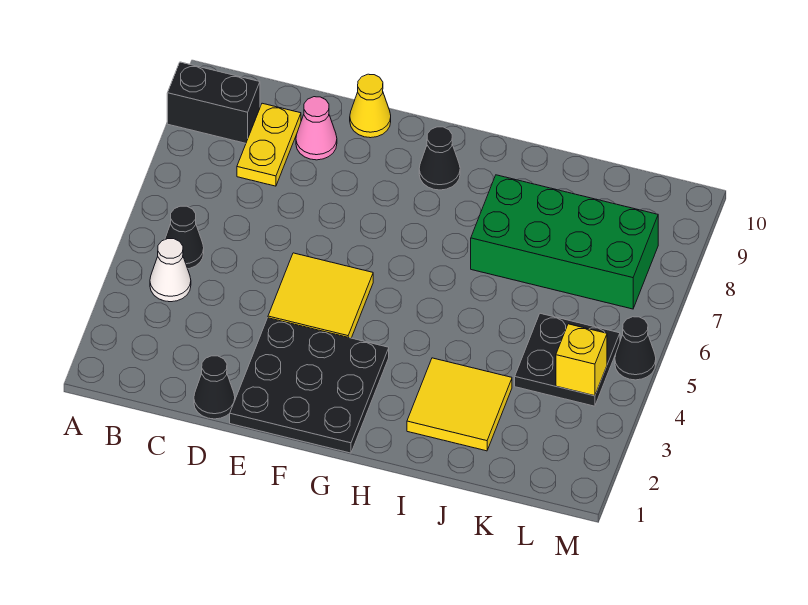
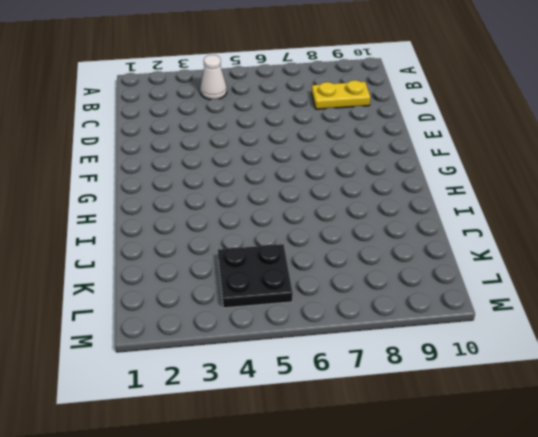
none -> black 1x2 brick [167,62,260,143]
none -> black 1x1 cone [165,206,204,269]
none -> black 1x1 cone [194,356,235,419]

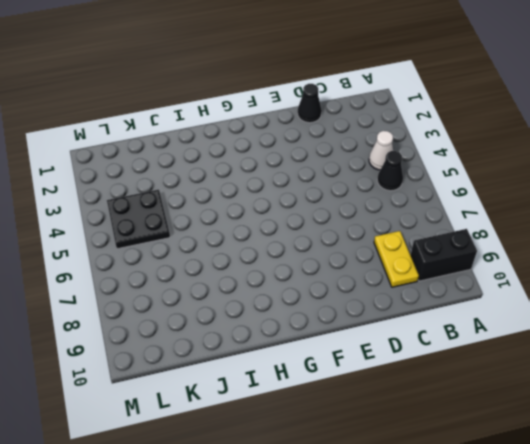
none -> pink 1x1 cone [296,97,337,160]
none -> black 3x3 plate [230,318,389,453]
none -> yellow 2x2 tile [268,253,373,338]

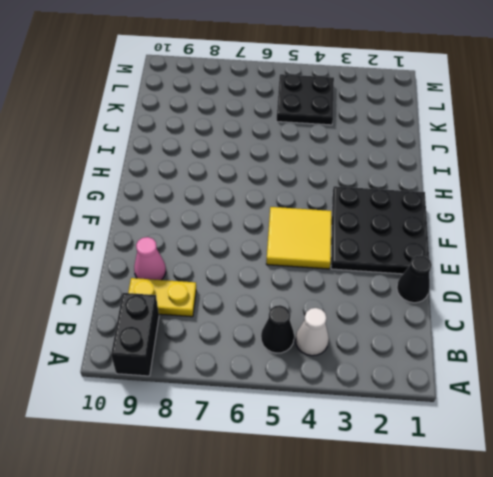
none -> yellow 1x1 cone [350,74,391,138]
none -> black 1x1 cone [419,127,460,190]
none -> yellow 2x2 tile [407,358,512,451]

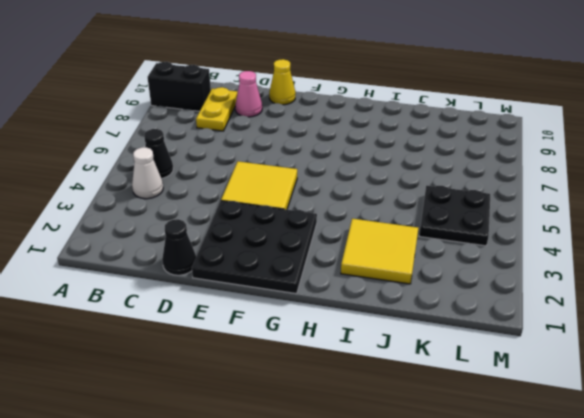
none -> black 1x1 cone [419,127,460,190]
none -> green 2x4 brick [471,175,658,309]
none -> black 1x1 cone [615,317,656,380]

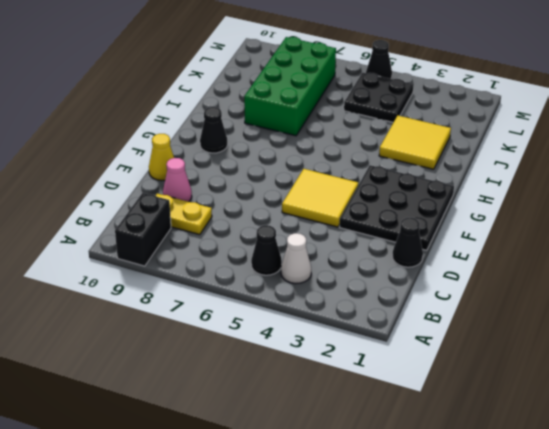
none -> yellow 1x1 brick [556,324,607,396]

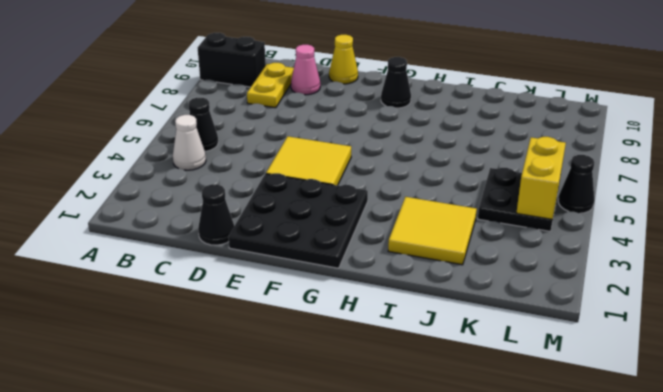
yellow 1x2 brick [517,137,566,220] -> yellow 1x1 brick [556,324,607,396]
none -> green 2x4 brick [471,175,658,309]

